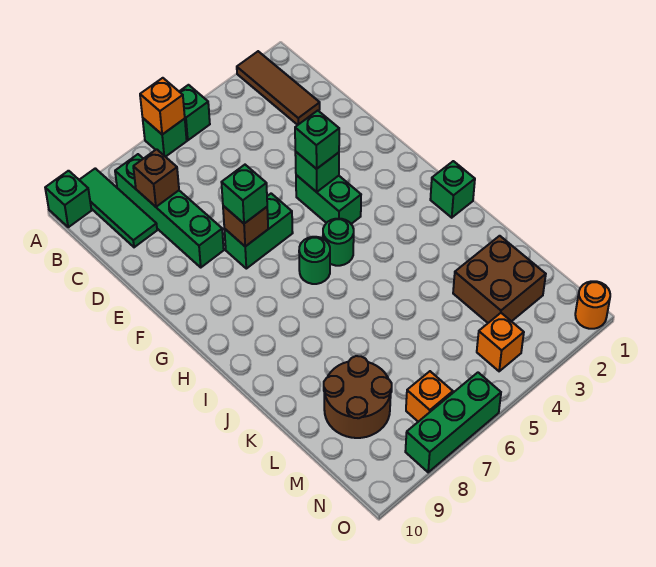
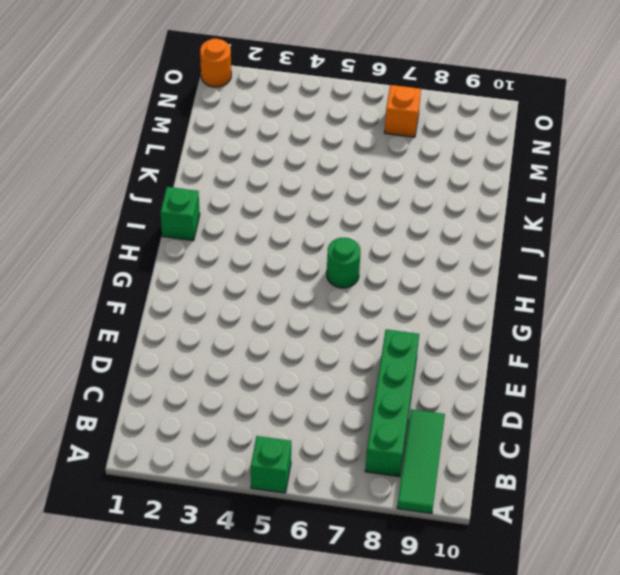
none -> brown 1x3 tile [237,51,320,125]
none -> green 1x1 brick [143,118,187,157]
none -> green 1x1 brick [45,171,91,227]

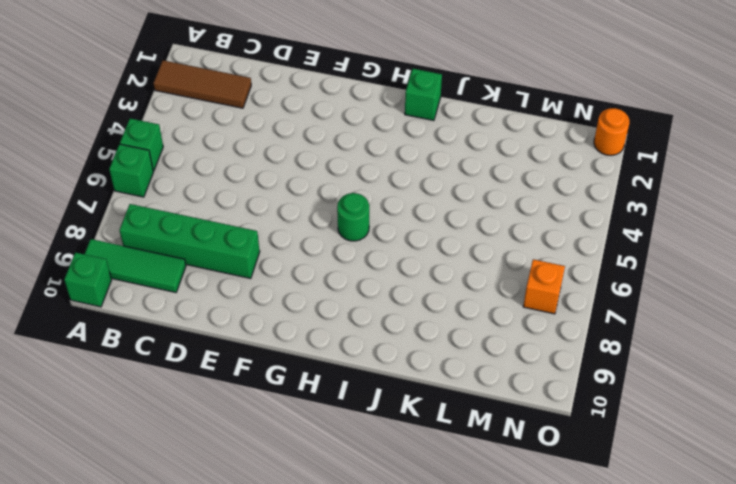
none -> green 1x2 brick [296,175,361,224]
none -> green 1x2 brick [224,194,293,269]
none -> green 1x1 round brick [323,219,354,266]

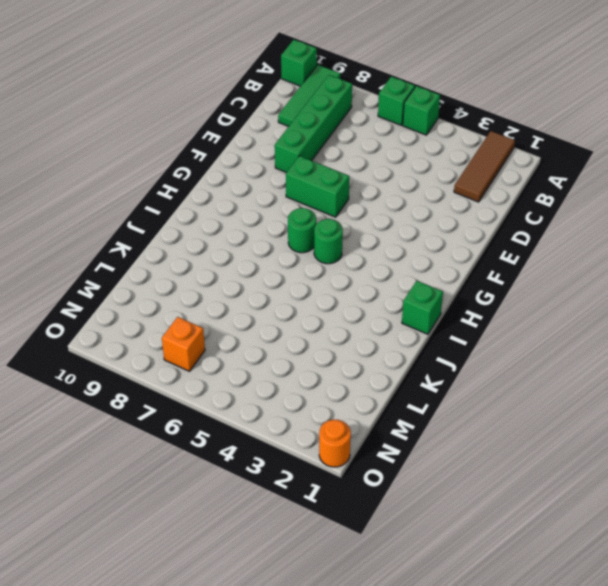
none -> green 1x2 brick [296,175,361,224]
none -> brown 2x2 brick [453,236,546,323]
none -> brown 2x2 round brick [324,356,392,438]

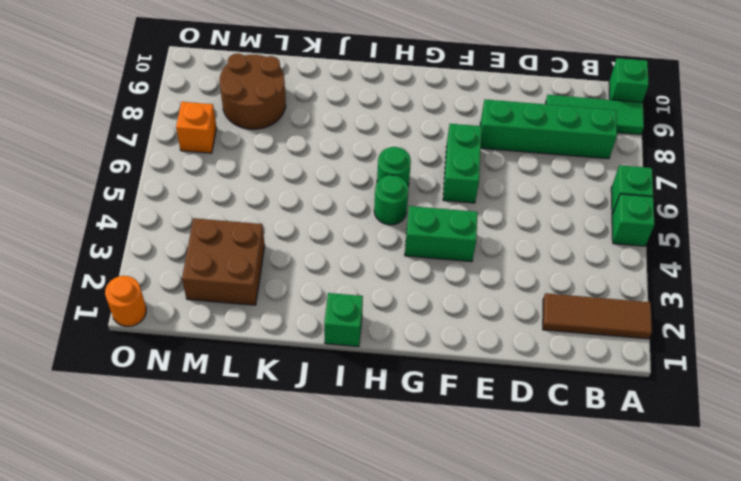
none -> orange 1x1 brick [477,313,524,371]
none -> green 1x3 brick [405,373,501,472]
none -> orange 1x1 brick [140,78,185,134]

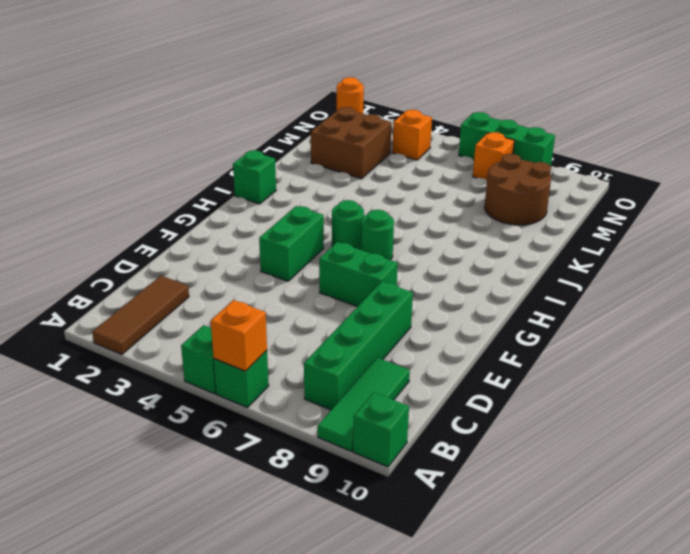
none -> brown 1x1 brick [133,149,179,207]
none -> green 1x1 brick [295,152,339,192]
none -> brown 1x1 brick [223,206,268,246]

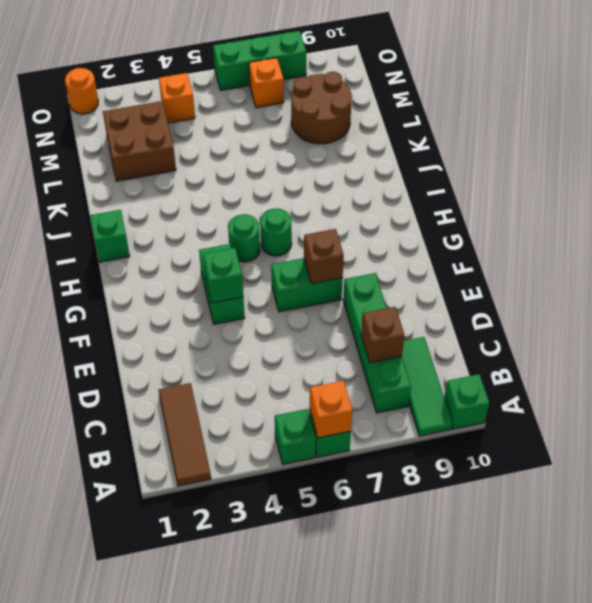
none -> green 1x1 brick [295,111,339,169]
none -> green 1x1 brick [221,165,267,224]

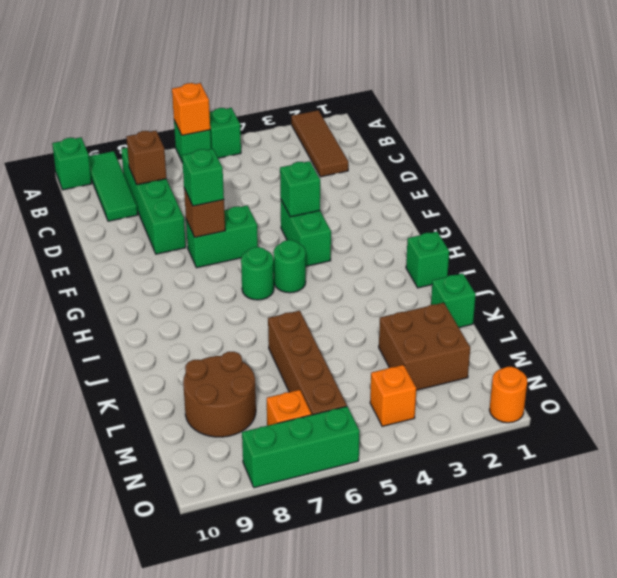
green 1x1 brick [431,273,476,327] -> green 1x1 brick moved to [295,111,339,169]
brown 1x4 brick [268,311,347,415] -> none

